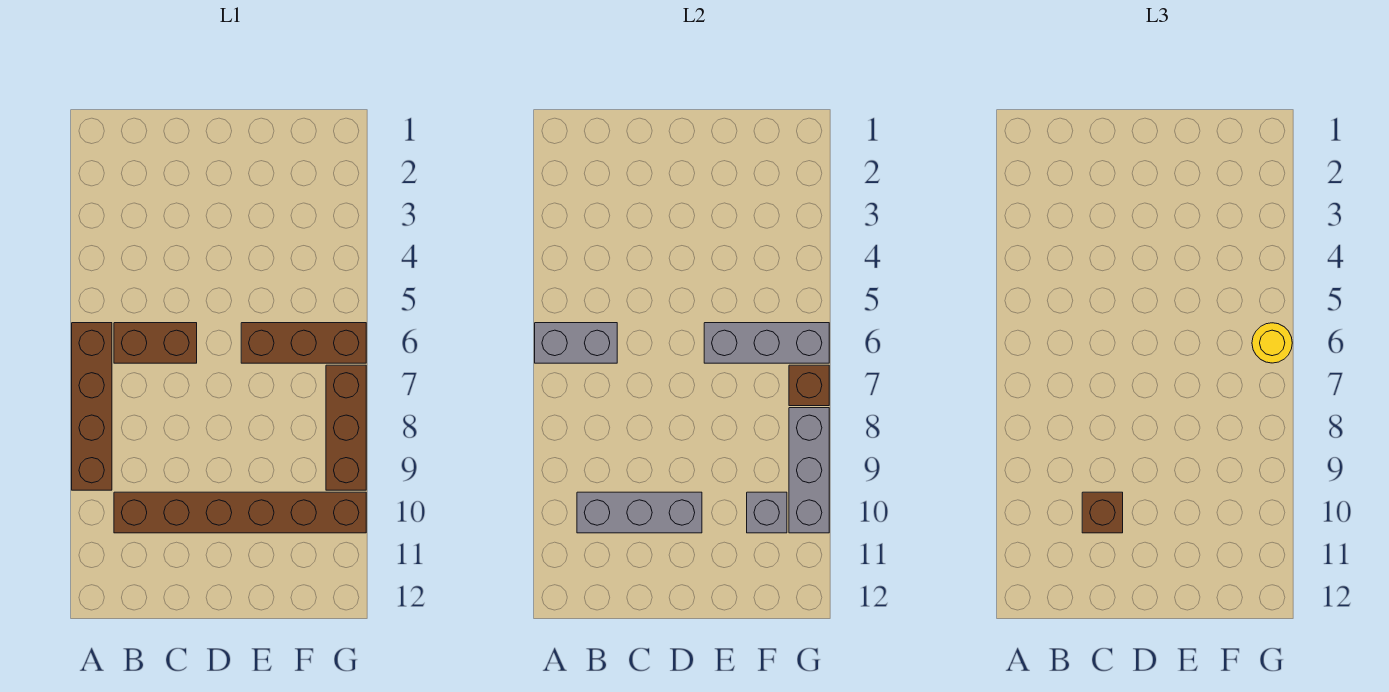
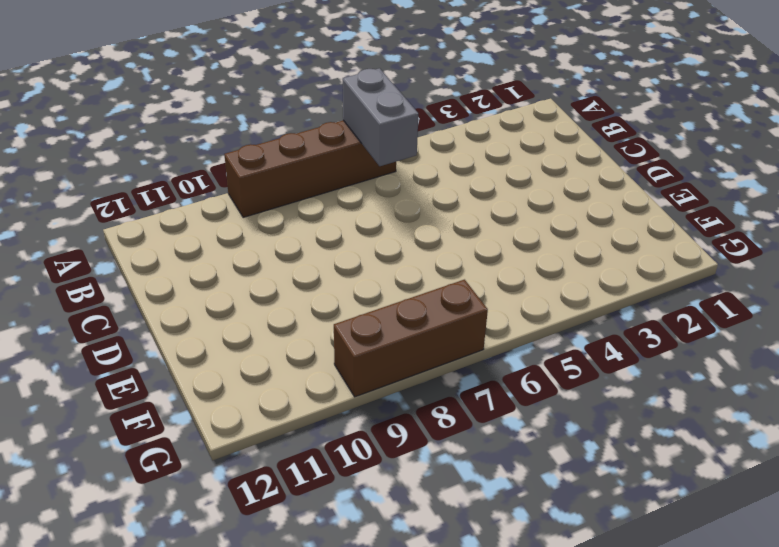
none -> brown 1x2 brick [114,323,197,363]
none -> brown 1x6 brick [114,492,366,533]
none -> brown 1x3 brick [241,323,366,363]

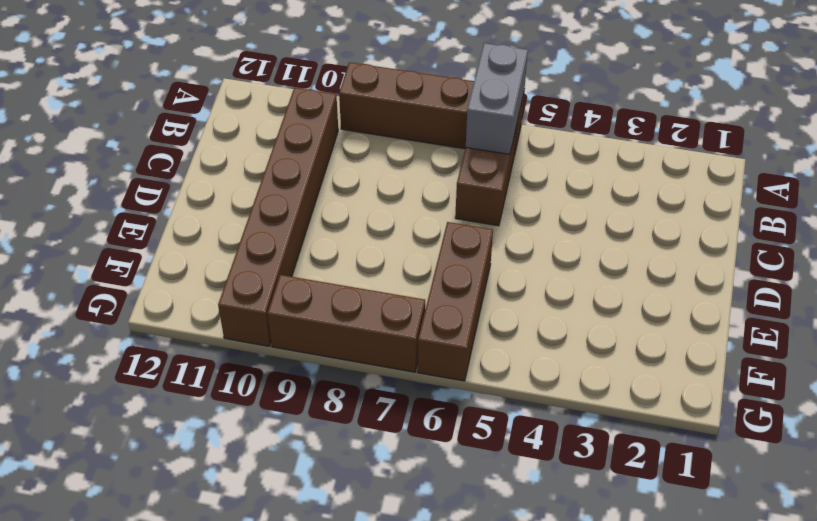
none -> grey 1x3 brick [577,492,702,533]
none -> grey 1x3 brick [704,323,829,363]
none -> grey 1x1 brick [747,492,787,533]

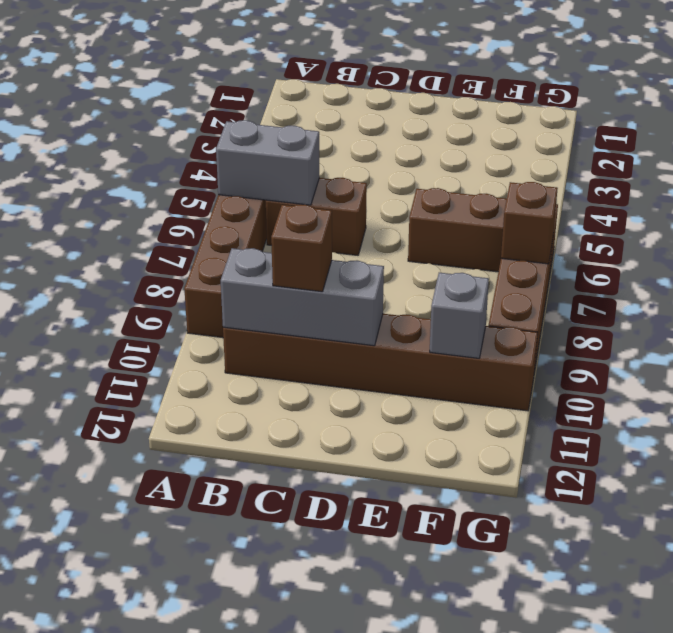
none -> grey 1x3 brick [704,323,829,363]
none -> grey 1x3 brick [789,408,829,533]
none -> yellow 1x1 round brick [1252,323,1292,363]

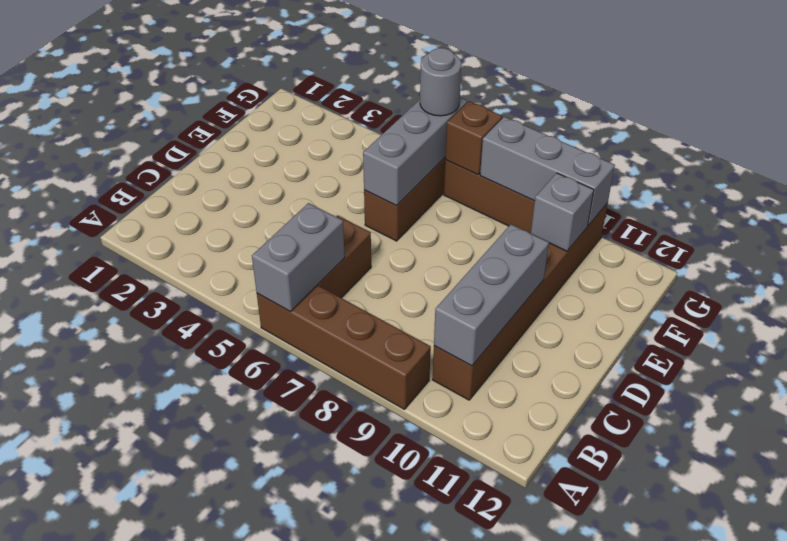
grey 1x1 round brick [420,48,462,116] -> yellow 1x1 round brick [1252,323,1292,363]
none -> brown 1x1 brick [1082,492,1123,533]

